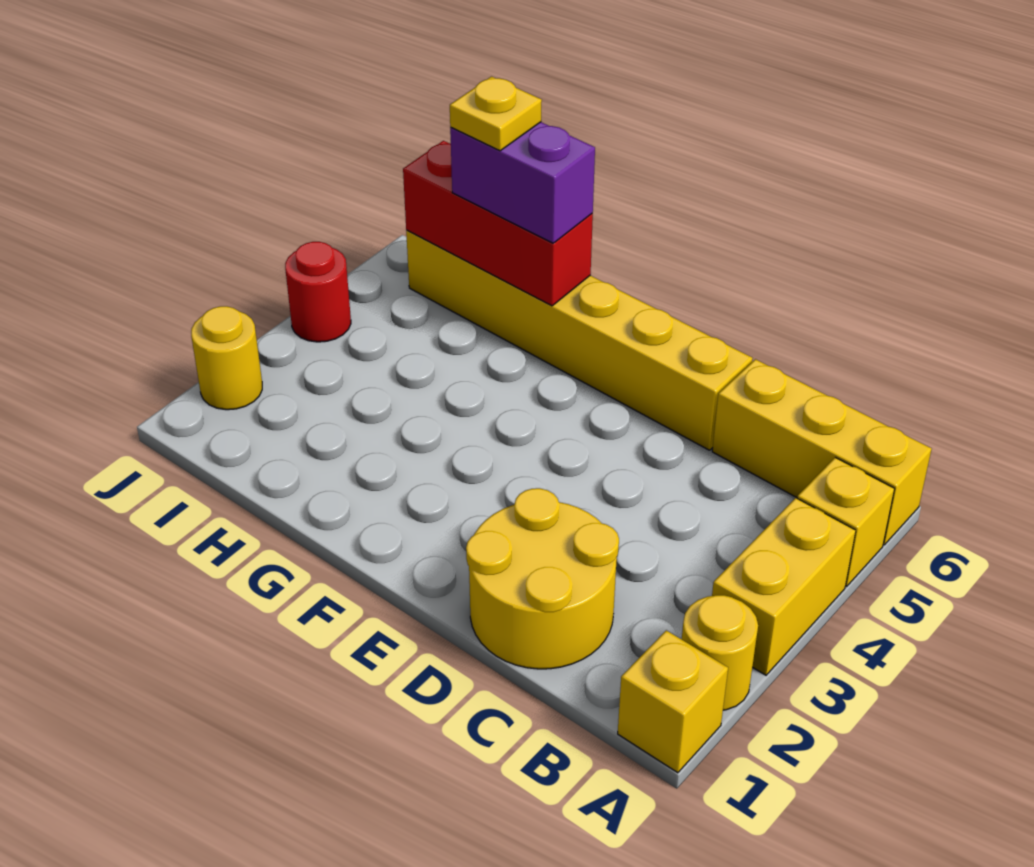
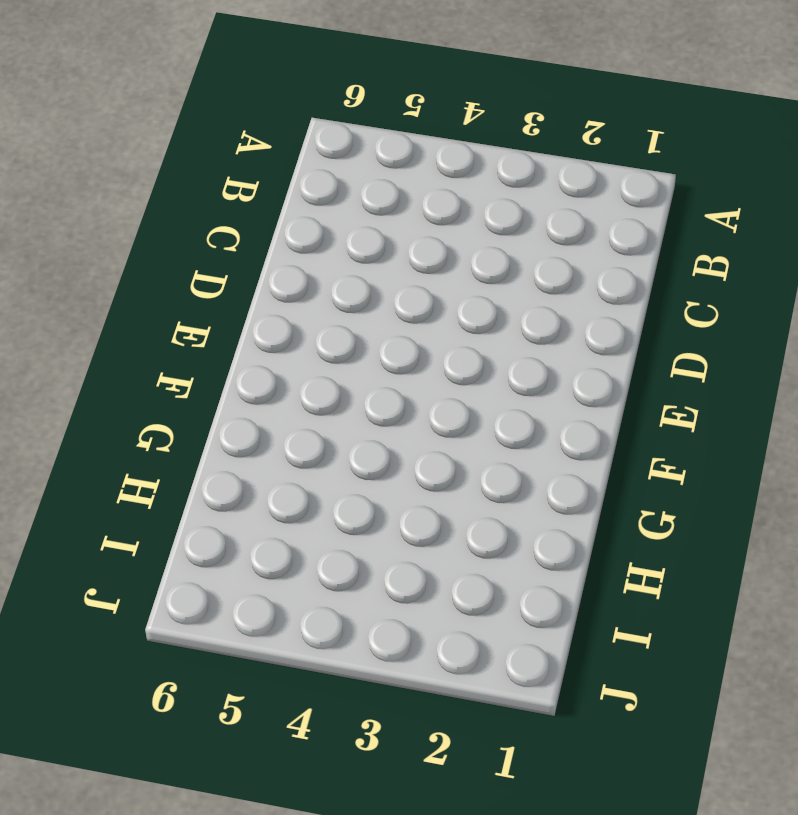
none -> yellow 1x1 brick [618,630,728,773]
none -> yellow 1x1 round brick [682,595,758,710]
none -> yellow 1x2 brick [712,498,856,675]

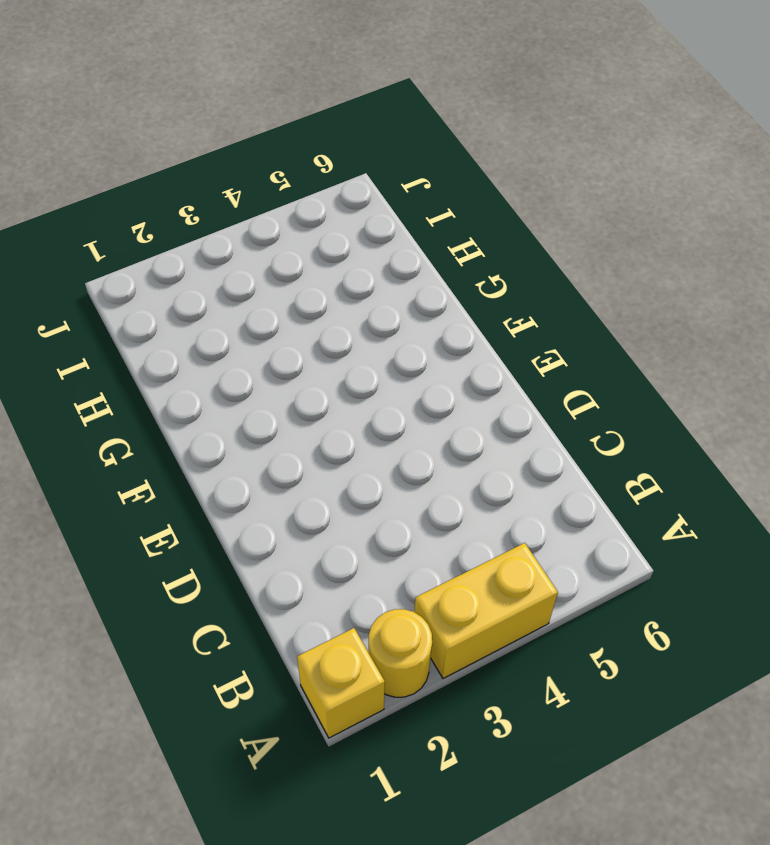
none -> yellow 1x1 brick [797,457,894,586]
none -> yellow 1x3 brick [712,359,932,545]
none -> yellow 2x2 round brick [466,488,619,669]

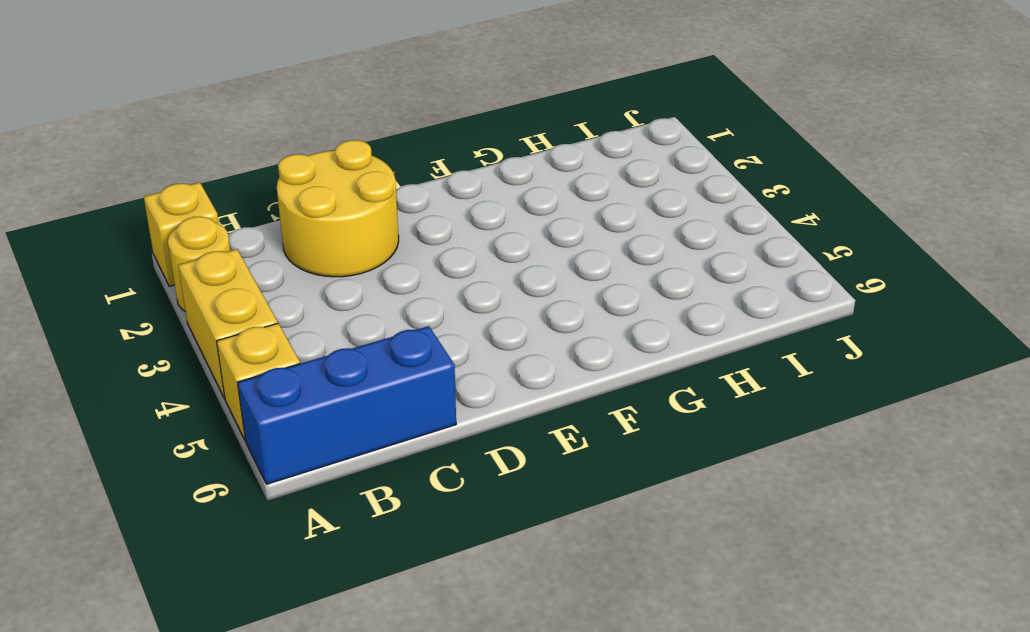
blue 1x3 brick [237,326,456,484] -> yellow 1x3 brick [712,359,932,545]
none -> yellow 1x6 brick [406,230,753,450]
none -> yellow 1x1 round brick [191,306,262,410]
none -> red 1x1 round brick [285,242,351,342]

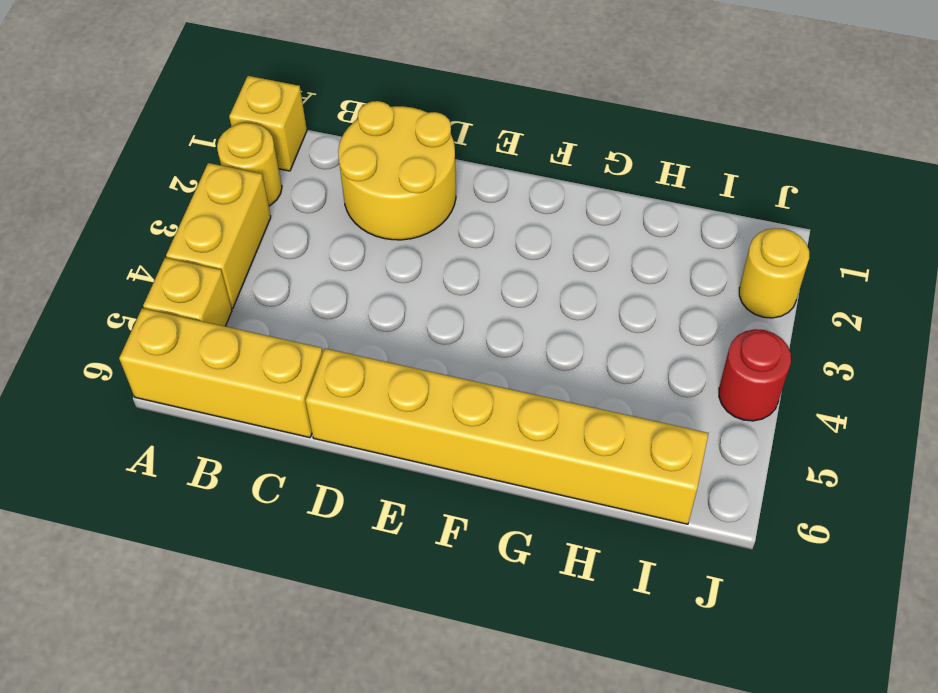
none -> red 1x3 brick [403,141,593,306]
none -> purple 1x2 brick [450,122,595,243]
none -> yellow 1x1 plate [450,77,542,151]

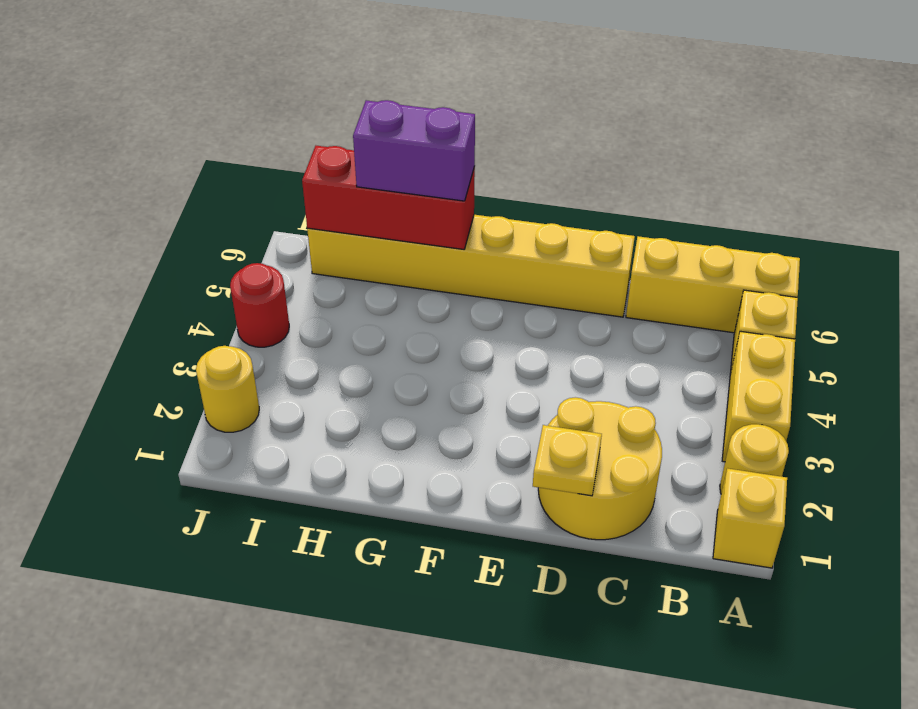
yellow 1x1 plate [533,425,602,496] -> yellow 1x1 plate moved to [450,77,542,151]

